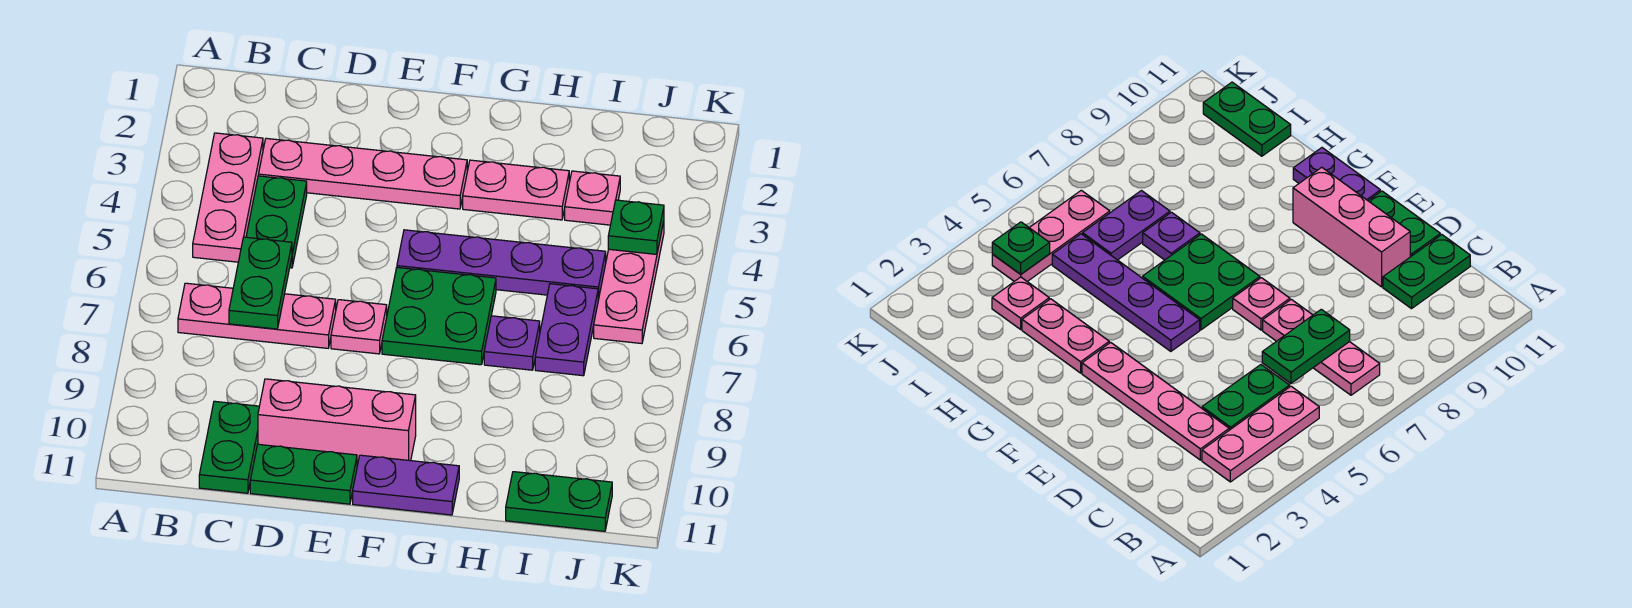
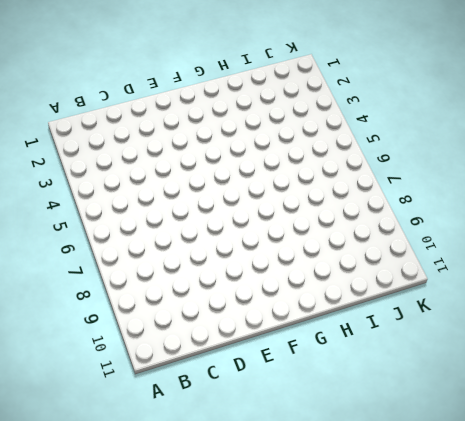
none -> pink 1x3 plate [193,133,263,262]
none -> pink 1x3 plate [178,283,336,348]
none -> pink 1x4 plate [259,138,467,209]

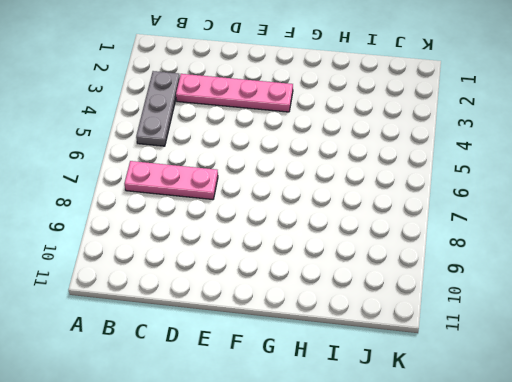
grey 1x3 plate [136,71,180,146] -> pink 1x3 plate [193,133,263,262]
none -> green 1x2 plate [246,176,307,268]
none -> green 1x2 plate [199,401,259,493]
none -> pink 1x3 brick [258,379,416,466]

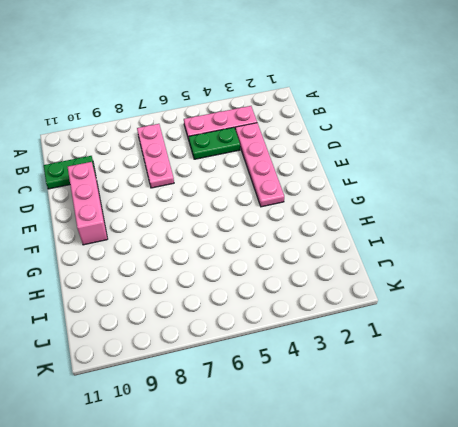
none -> green 1x2 plate [250,444,357,504]
none -> pink 1x1 plate [331,300,387,354]
none -> purple 1x4 plate [397,230,606,300]

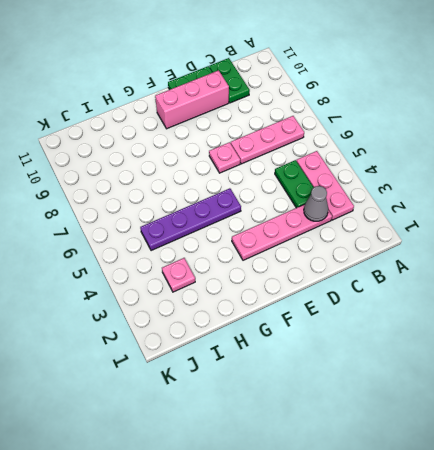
grey 1x1 cone [304,186,328,221] -> none
none -> green 2x2 plate [382,267,496,365]
none -> purple 1x2 plate [353,455,459,515]
none -> pink 1x2 plate [463,160,569,220]

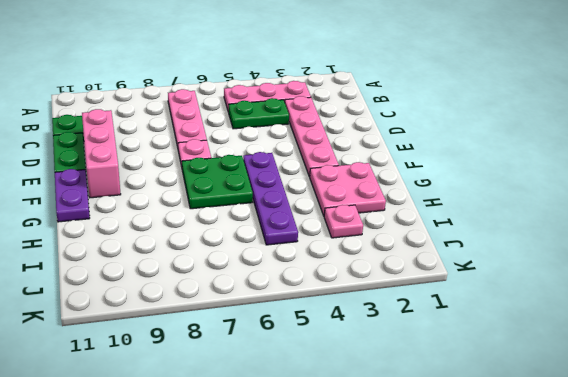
pink 2x2 plate [310,162,386,216] -> pink 1x2 plate [463,160,569,220]
none -> purple 1x1 plate [484,316,540,370]
none -> purple 1x2 plate [535,284,598,376]
none -> green 1x2 plate [506,472,612,531]

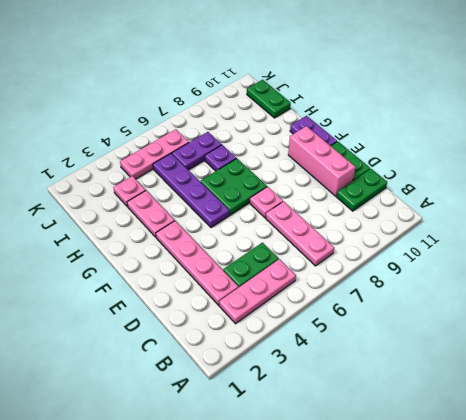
none -> green 1x2 plate [229,237,292,329]
none -> green 1x1 plate [608,200,664,254]

